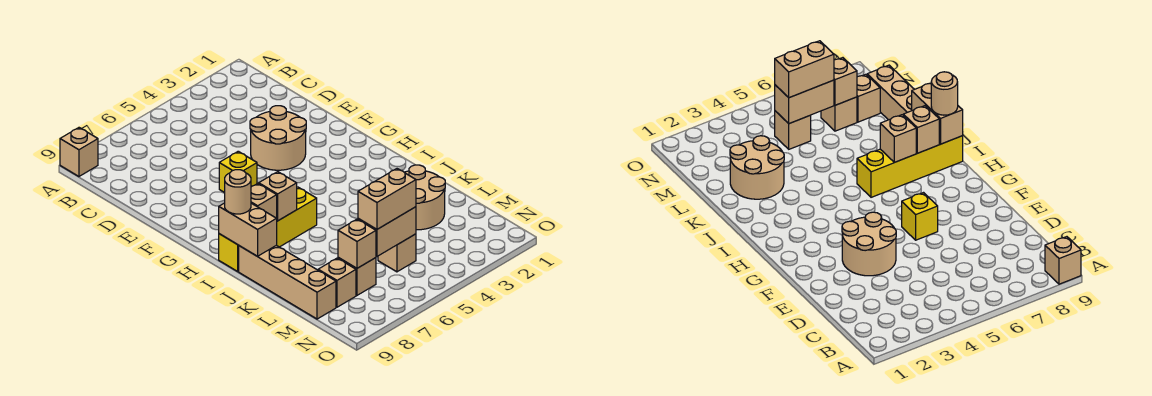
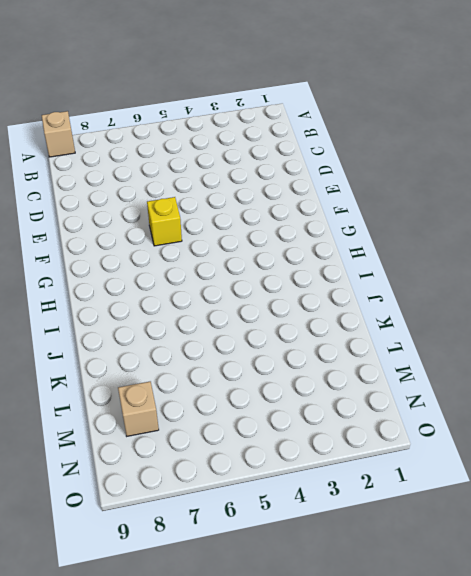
none -> tan 2x2 round brick [250,106,306,170]
none -> yellow 1x4 brick [219,187,317,271]
none -> tan 1x4 brick [239,245,336,319]

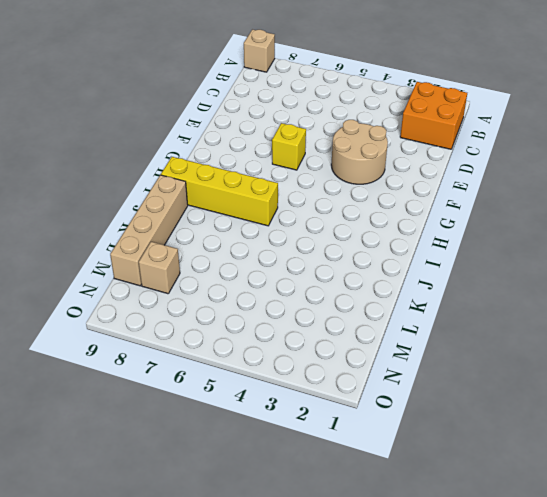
orange 2x2 brick [400,82,467,149] -> none
none -> tan 2x2 round brick [404,165,445,230]
none -> tan 1x1 brick [378,234,416,272]
none -> tan 1x1 brick [338,258,376,295]

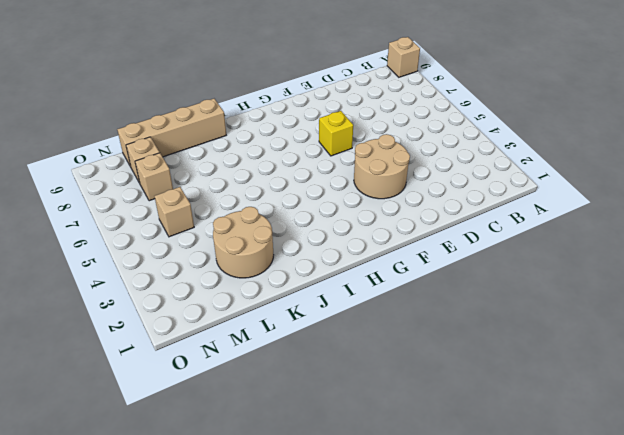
none -> yellow 1x4 brick [219,187,317,271]
none -> tan 1x1 brick [259,172,297,221]
none -> tan 1x1 brick [251,184,277,218]

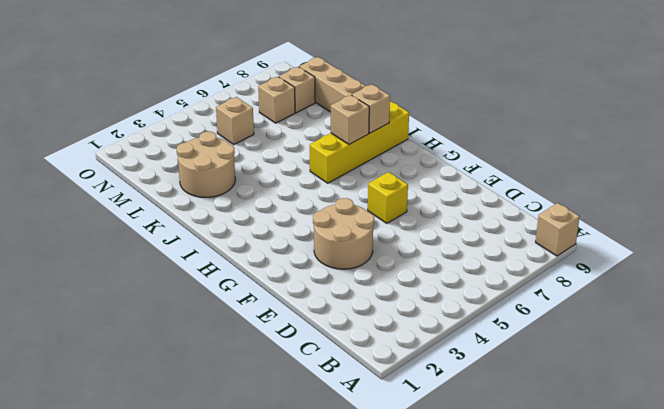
none -> tan 1x2 brick [219,203,277,256]
none -> tan 1x2 brick [358,207,416,256]
none -> tan 1x1 brick [338,219,376,268]

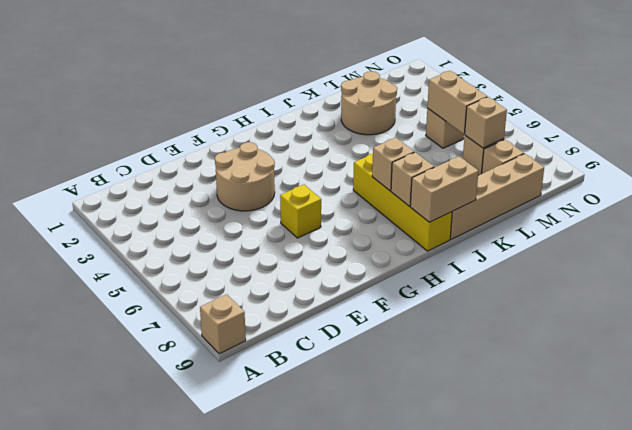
none -> tan 1x1 round brick [225,170,251,214]
none -> tan 1x2 brick [358,169,416,229]

